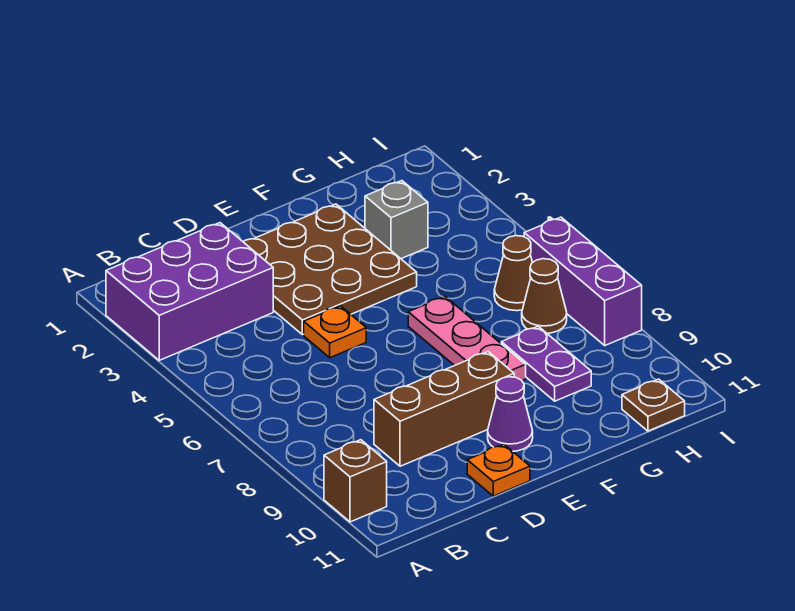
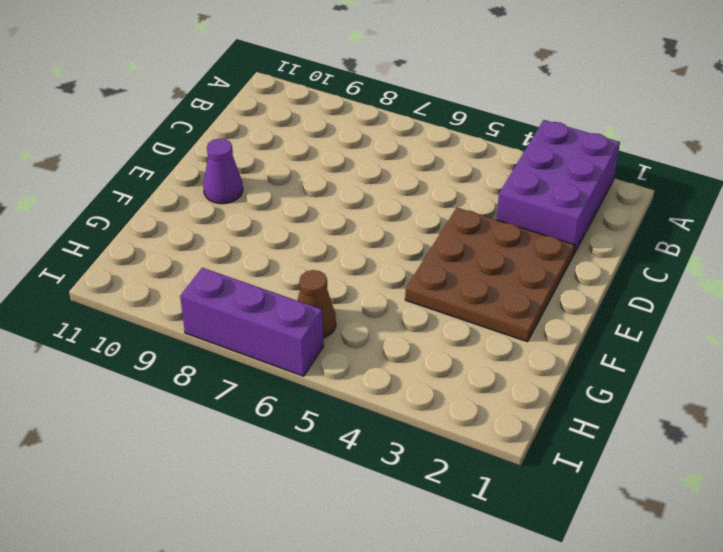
none -> brown 1x1 brick [324,440,387,522]
none -> brown 1x3 brick [374,352,514,466]
none -> orange 1x1 plate [304,306,366,358]

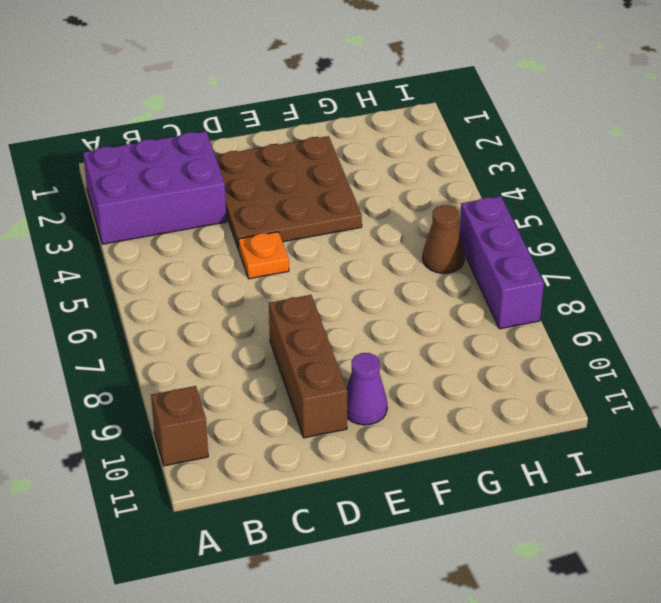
brown 1x3 brick [269,295,347,438] -> brown 1x3 brick turned to [374,352,514,466]
none -> orange 1x1 plate [467,444,530,496]
none -> pink 1x3 plate [408,297,526,380]
none -> grey 1x1 brick [365,181,428,259]

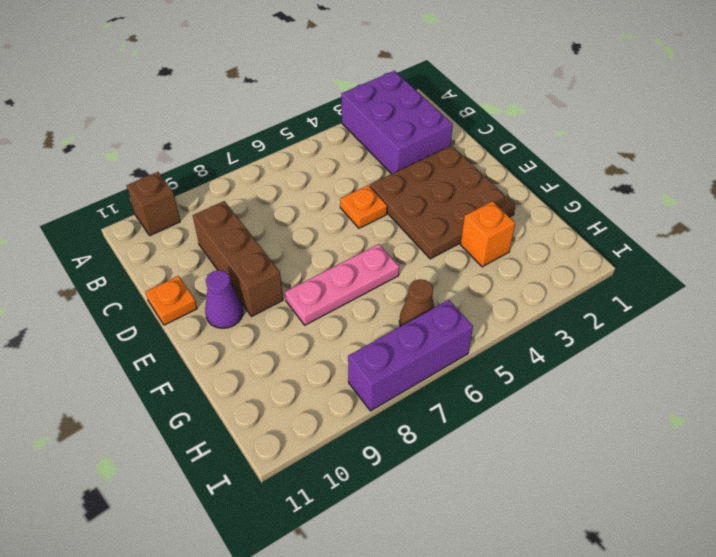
orange 1x1 brick [460,201,515,267] -> grey 1x1 brick [365,181,428,259]
none -> purple 1x2 plate [501,326,591,401]
none -> brown 1x1 cone [522,259,567,333]
none -> brown 1x1 plate [622,379,685,431]

